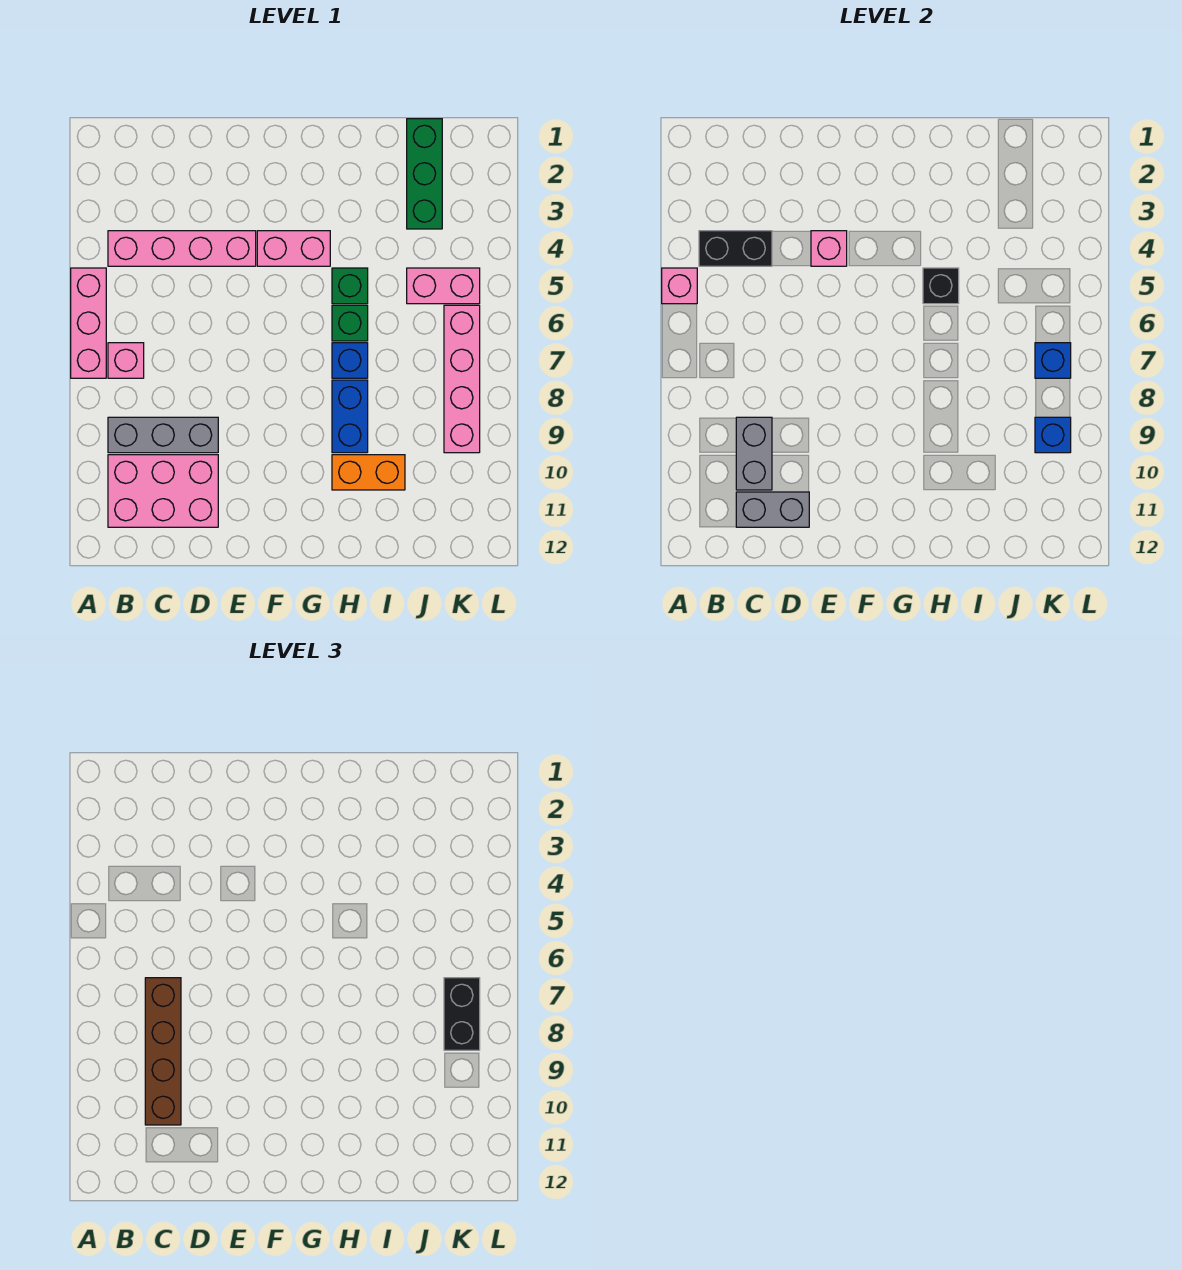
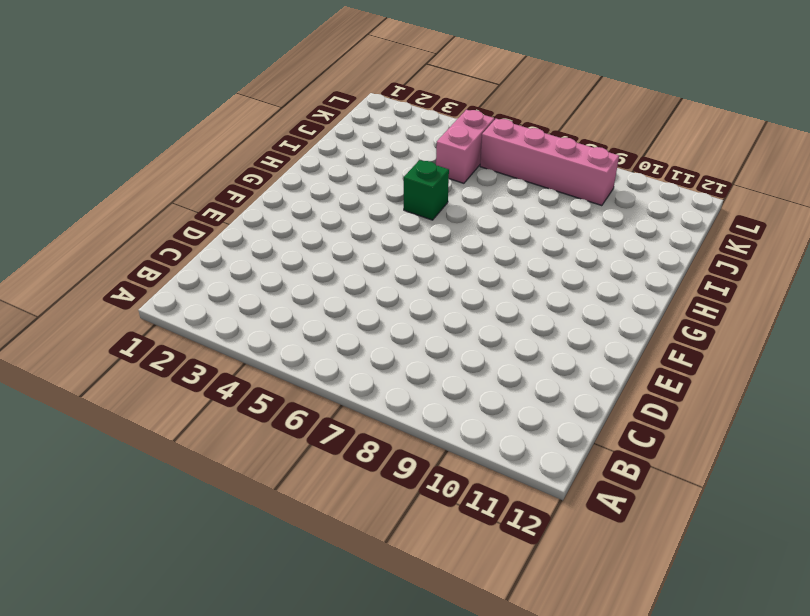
none -> pink 1x3 brick [71,268,106,378]
none -> pink 1x4 brick [108,231,256,266]
none -> pink 1x1 brick [108,343,144,378]

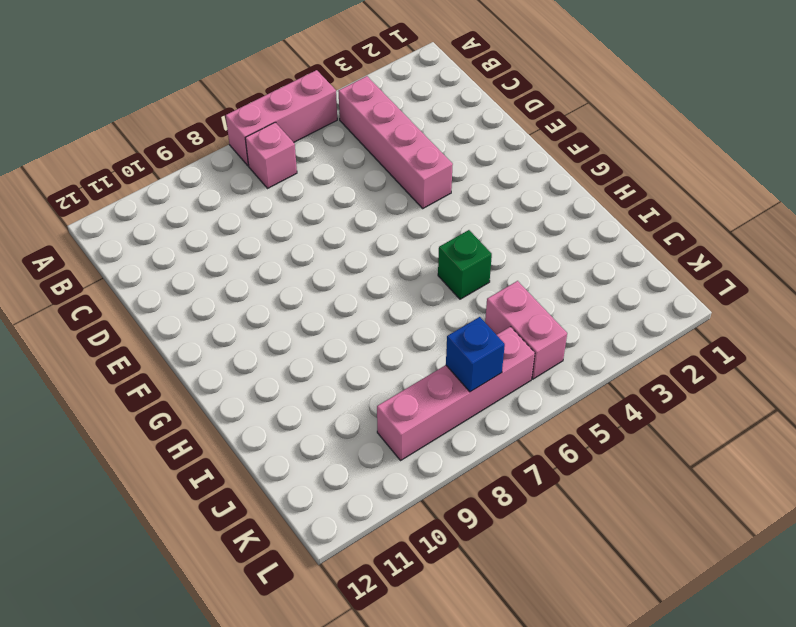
none -> grey 1x3 brick [108,417,218,453]
none -> pink 2x3 brick [108,455,218,527]
none -> pink 1x2 brick [257,231,330,266]

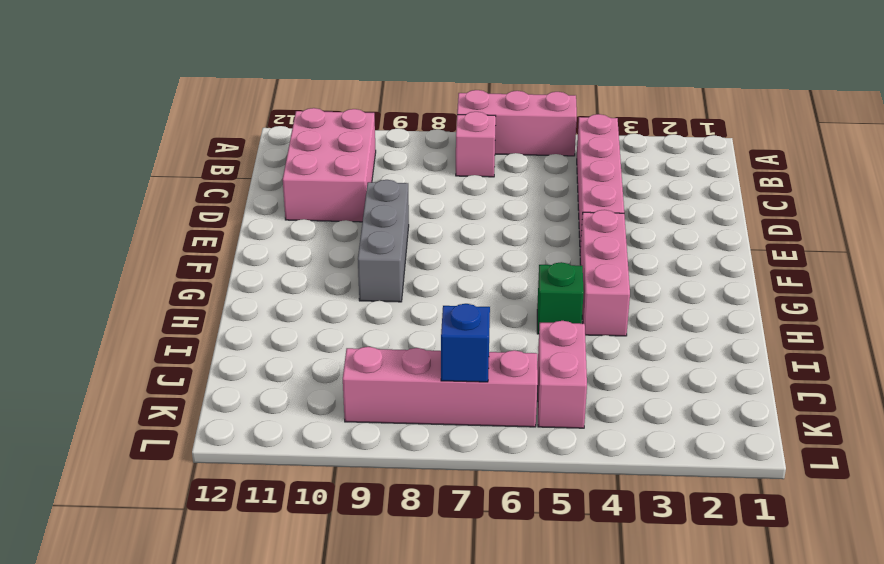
grey 1x3 brick [358,180,409,302] -> grey 1x3 brick moved to [108,417,218,453]
pink 1x3 brick [580,210,630,336] -> pink 1x2 brick [257,231,330,266]
none -> green 1x1 brick [332,305,368,341]
none -> blue 1x1 brick [332,343,368,378]
none -> blue 1x2 brick [332,380,368,453]

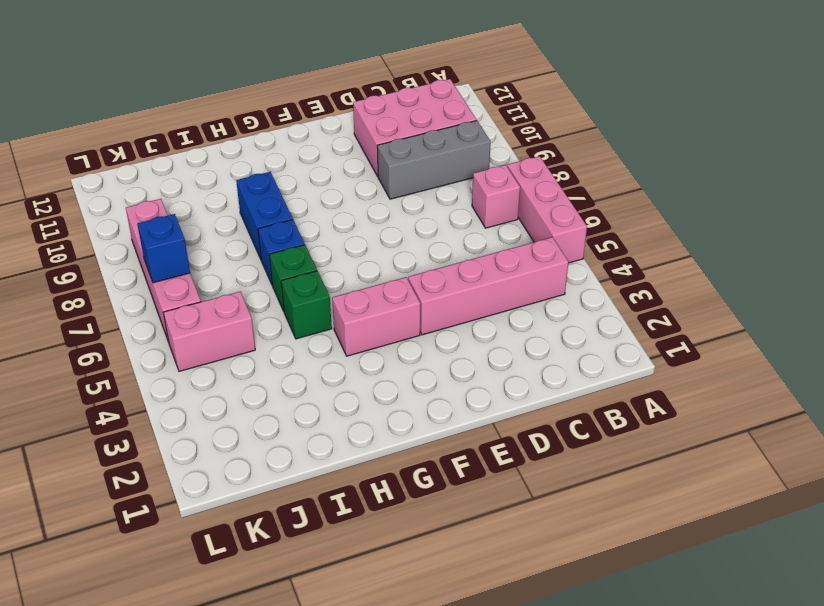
none -> orange 1x2 brick [332,455,405,490]
none -> green 1x3 brick [407,119,442,229]
none -> pink 1x1 brick [662,268,697,304]

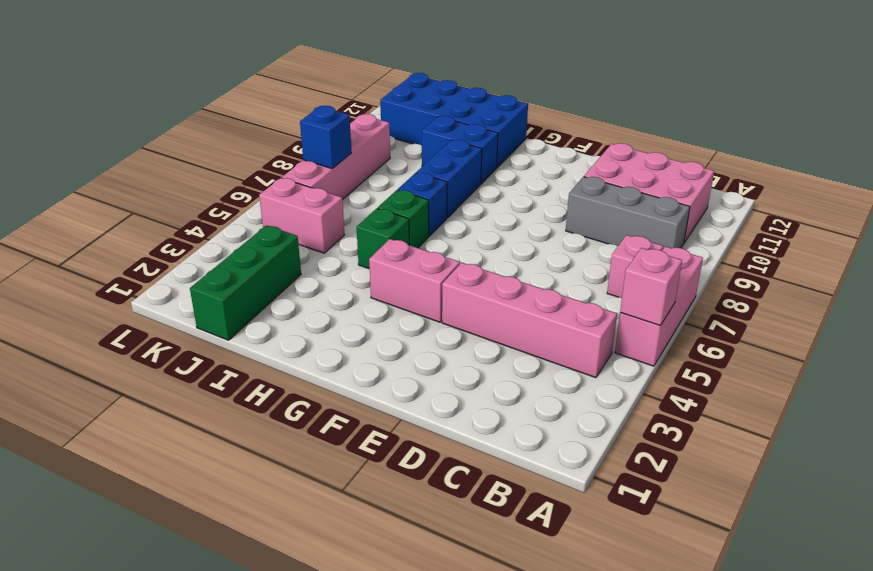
blue 1x2 brick [422,116,498,184] -> orange 1x2 brick [332,455,405,490]
blue 2x4 brick [380,73,528,168] -> none
none -> black 1x2 brick [699,231,772,266]
none -> grey 1x2 brick [736,417,772,490]
none -> grey 1x2 brick [736,492,809,527]

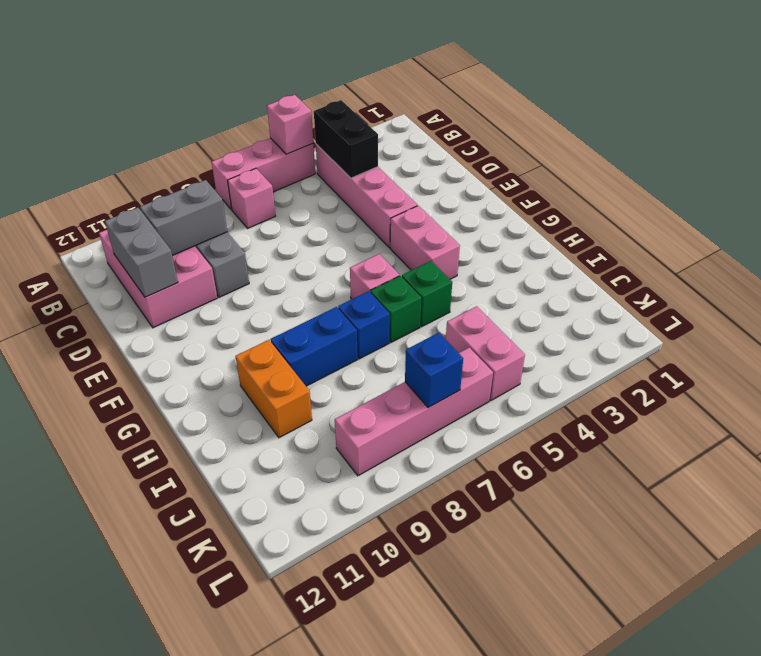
pink 1x1 brick [350,254,399,299] -> pink 1x1 brick moved to [811,231,847,266]
none -> green 1x3 brick [407,119,442,229]
none -> black 1x1 brick [923,268,959,304]
none -> blue 1x1 brick [1035,417,1071,453]

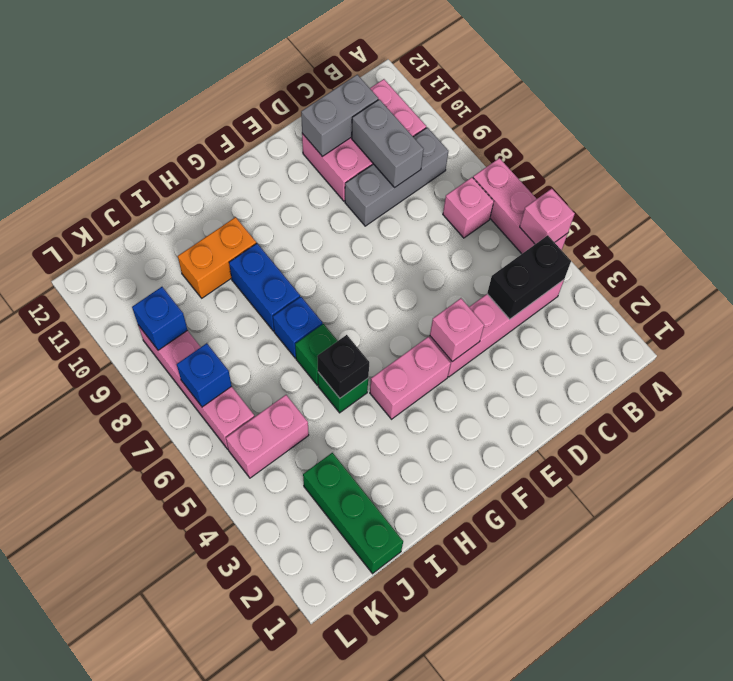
none -> brown 1x4 brick [145,978,181,1125]
none -> black 1x2 brick [444,978,480,1050]

